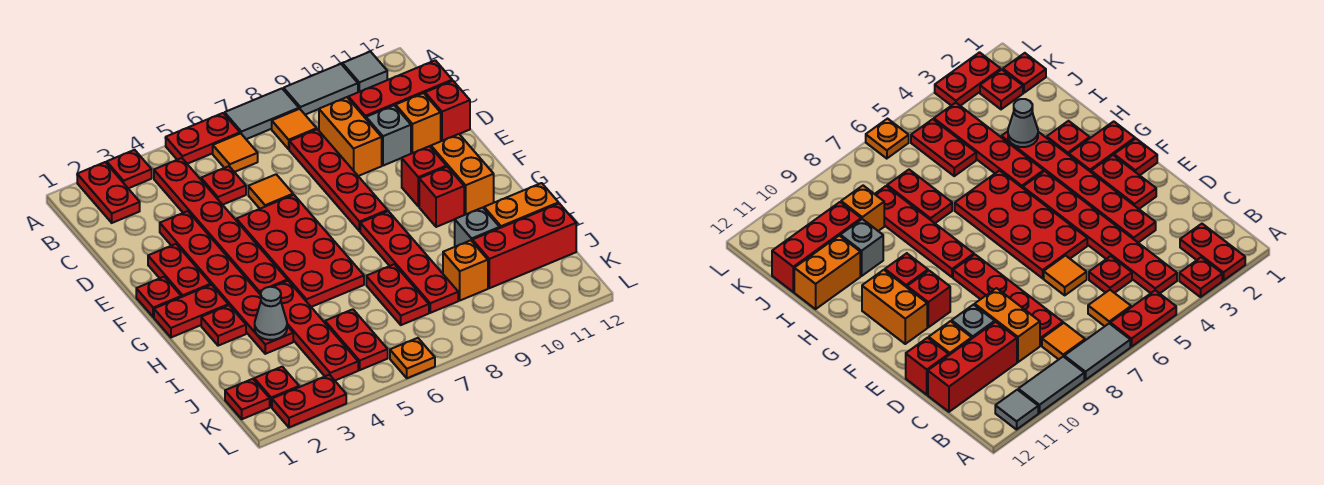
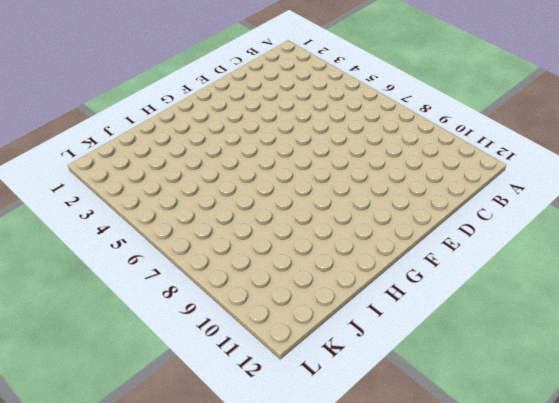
none -> red 1x2 plate [77,162,140,223]
none -> red 1x1 plate [107,150,152,188]
none -> red 1x2 plate [166,113,240,164]
none -> grey 1x2 tile [225,89,299,139]

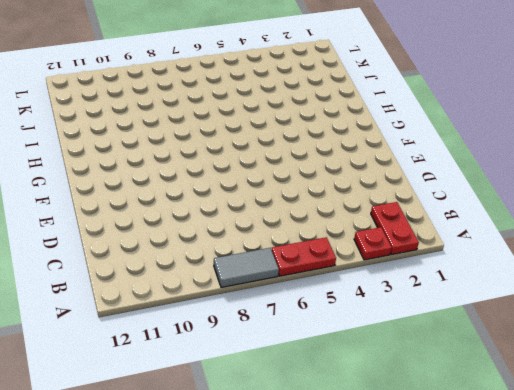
none -> grey 1x2 tile [284,64,358,115]
none -> grey 1x1 tile [342,52,387,92]
none -> red 1x6 plate [154,158,287,294]
none -> orange 1x1 tile [213,133,258,172]

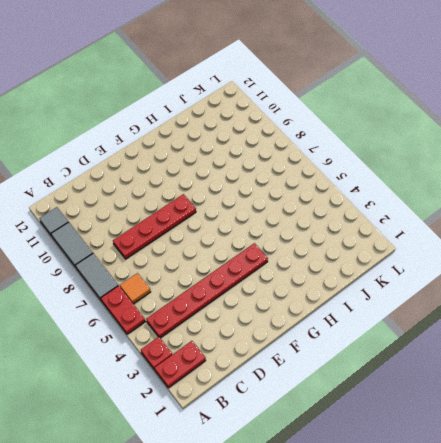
none -> orange 1x1 tile [272,109,317,149]
none -> red 1x1 plate [201,166,246,205]
none -> orange 1x2 brick [319,97,382,176]
none -> red 1x3 brick [348,60,452,118]

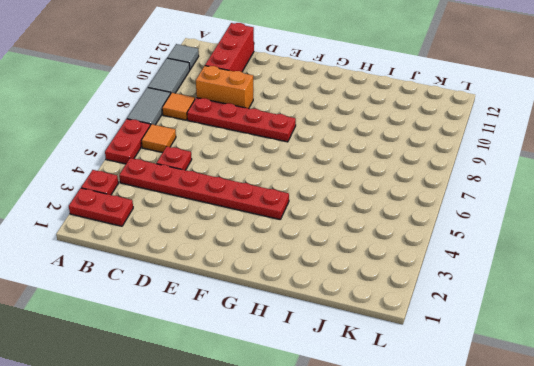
none -> red 1x6 plate [160,211,293,354]
none -> orange 1x1 tile [248,174,293,209]
none -> grey 1x1 brick [366,105,411,166]
none -> orange 1x1 brick [396,93,441,153]

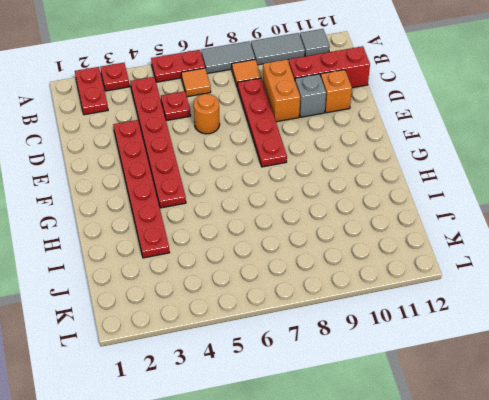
orange 1x1 round brick [194,94,220,134] -> orange 1x1 tile [248,174,293,209]
none -> red 1x1 brick [425,81,470,141]
none -> red 1x2 plate [148,244,211,297]
none -> red 2x4 plate [236,195,364,307]
none -> red 1x1 plate [136,277,181,317]

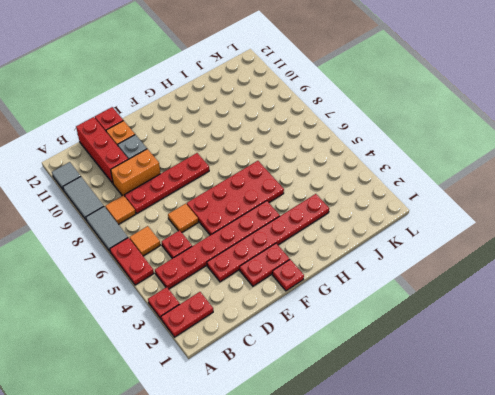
none -> red 1x1 brick [402,146,446,207]
none -> orange 1x2 brick [431,134,494,214]
none -> red 1x2 plate [154,285,228,337]
none -> red 1x4 plate [360,211,458,313]

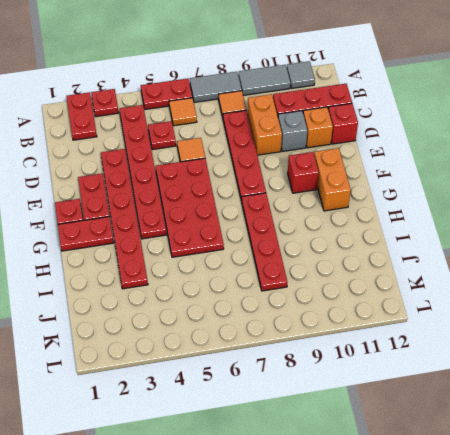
none -> red 1x1 brick [419,167,464,227]
none -> red 1x1 plate [201,305,246,346]
none -> red 1x4 plate [260,281,358,380]
none -> red 1x2 plate [366,264,429,325]

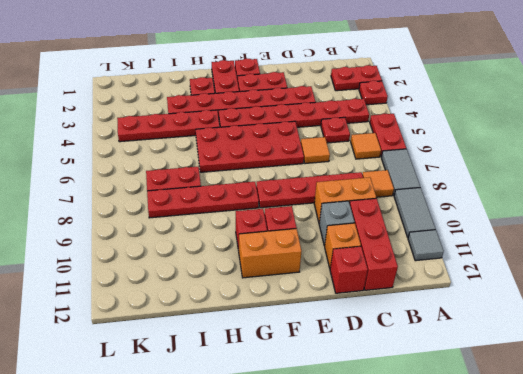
none -> grey 1x1 brick [455,208,500,247]
none -> orange 1x2 brick [484,183,559,228]
none -> red 1x2 plate [325,309,388,370]
none -> orange 1x1 brick [443,240,488,300]

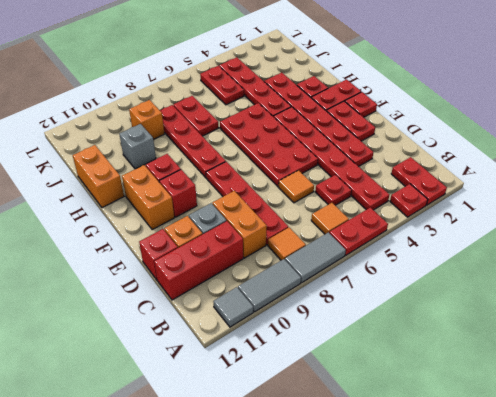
orange 1x2 brick [73,145,124,208] -> orange 1x2 brick turned to [484,183,559,228]
none -> red 1x3 brick [472,203,576,288]
none -> red 1x1 plate [225,379,270,419]
none -> red 1x1 plate [254,367,299,407]
none -> red 1x2 plate [272,375,346,427]

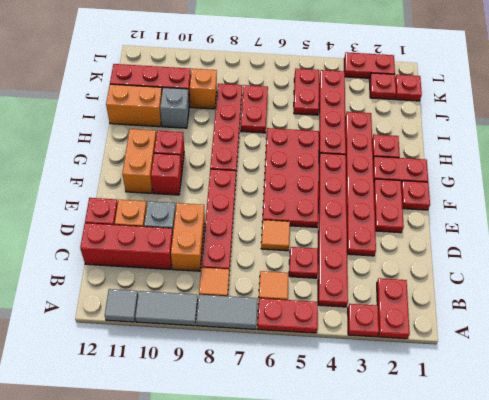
none -> orange 1x1 plate [390,338,435,378]
none -> grey 1x1 cone [255,287,287,340]

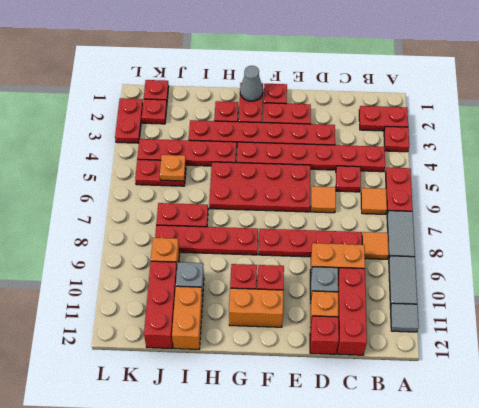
grey 1x1 cone [240,66,263,101] -> grey 1x1 cone moved to [255,287,287,340]
orange 1x1 plate [160,155,186,181] -> orange 1x1 plate moved to [390,338,435,378]

